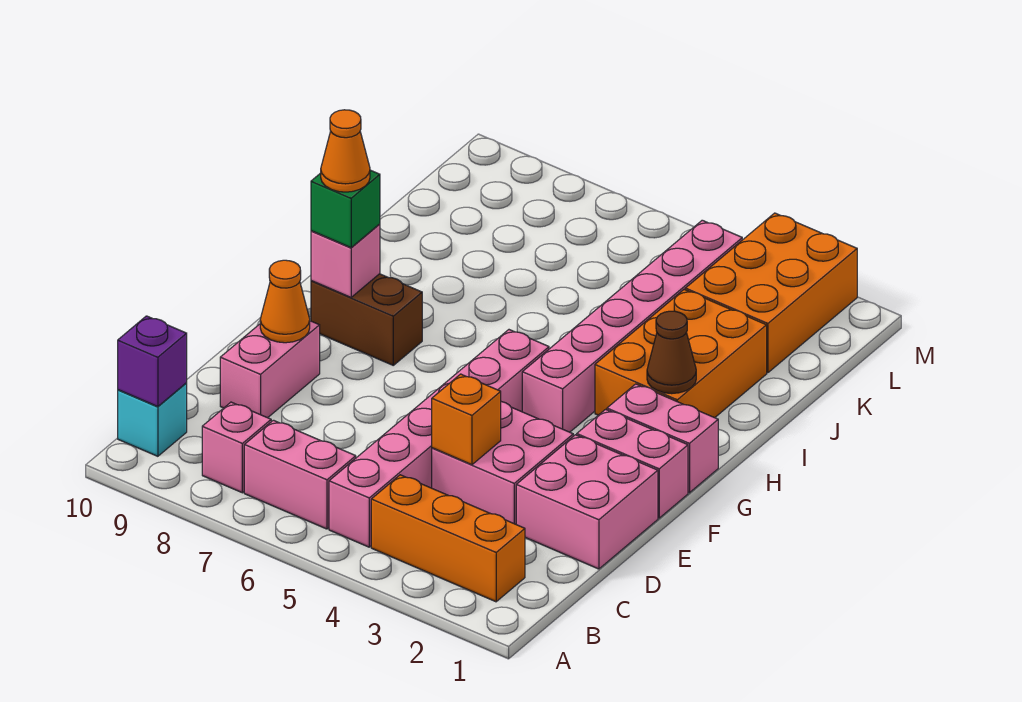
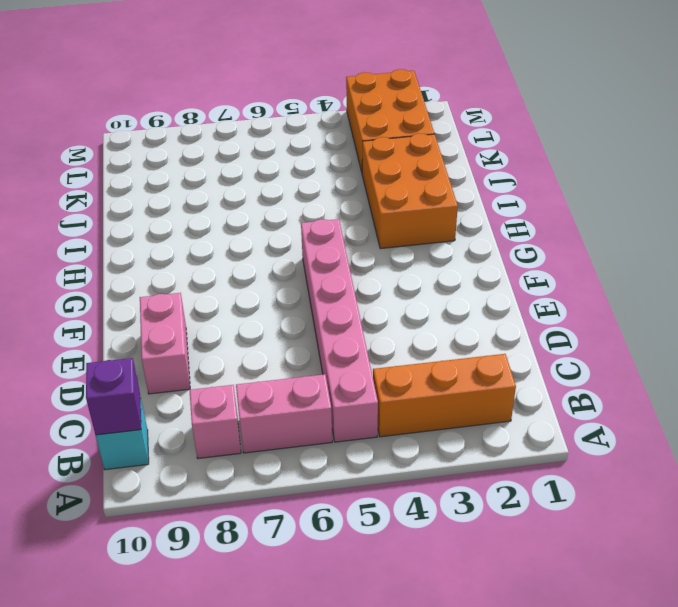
none -> pink 2x2 brick [516,435,658,569]
none -> pink 2x2 brick [432,402,573,524]
none -> pink 1x2 brick [577,409,688,518]

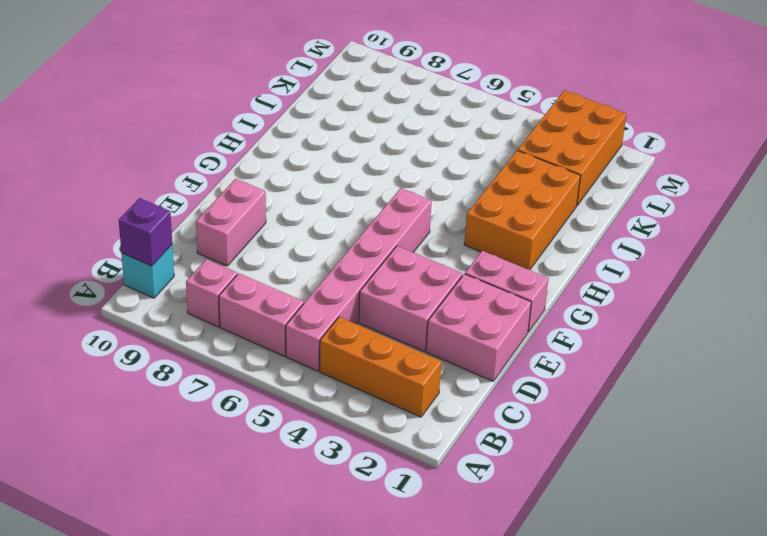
none -> pink 1x2 brick [607,384,718,493]
none -> pink 1x6 brick [522,220,742,432]
none -> brown 1x2 brick [311,274,422,365]

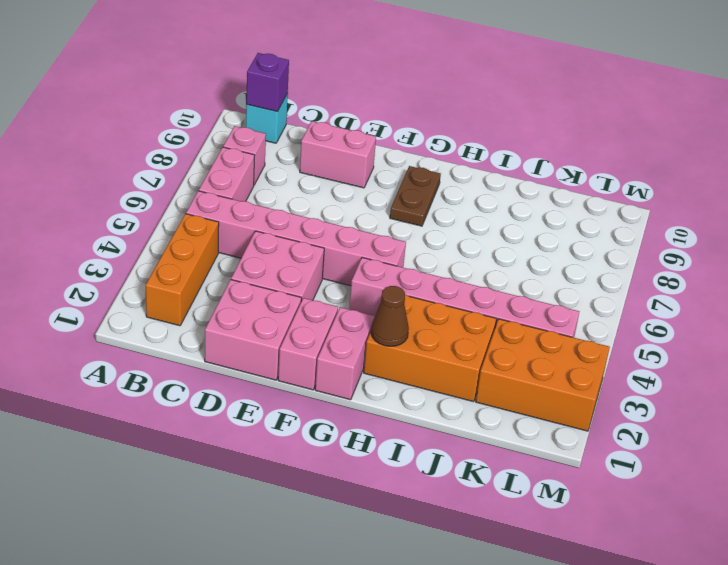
brown 1x2 plate [390,166,441,226] -> brown 1x2 brick [311,274,422,365]
none -> orange 1x1 brick [432,374,501,465]
none -> orange 1x1 cone [260,260,310,343]
none -> pink 1x1 brick [311,224,380,297]

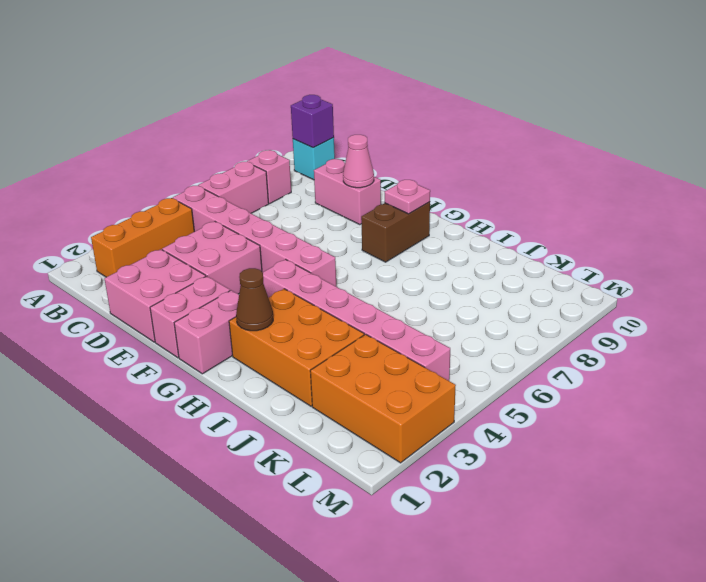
pink 1x1 cone [343,135,374,188] -> orange 1x1 cone [260,260,310,343]
pink 1x1 plate [385,180,430,214] -> pink 1x1 brick [311,224,380,297]
none -> orange 1x1 brick [432,374,501,465]
none -> green 1x1 brick [311,170,380,248]
none -> orange 1x1 cone [321,110,370,192]

